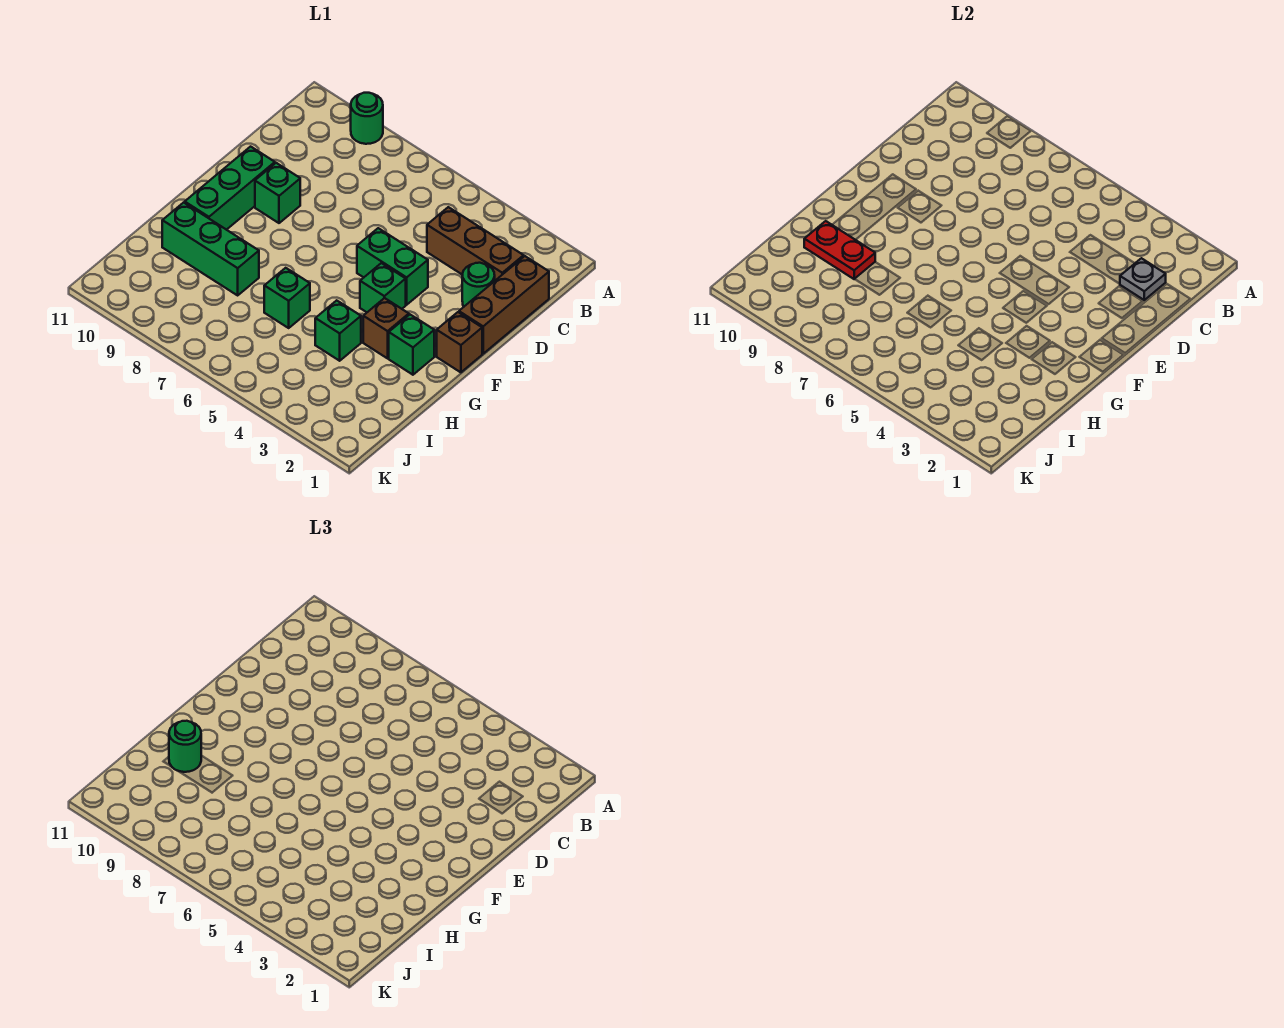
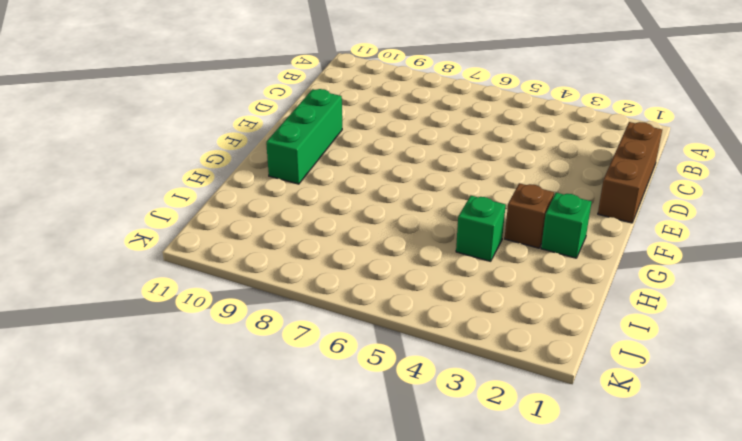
none -> green 1x1 round brick [351,93,383,144]
none -> brown 1x3 brick [427,207,524,280]
none -> green 1x1 round brick [462,263,495,306]

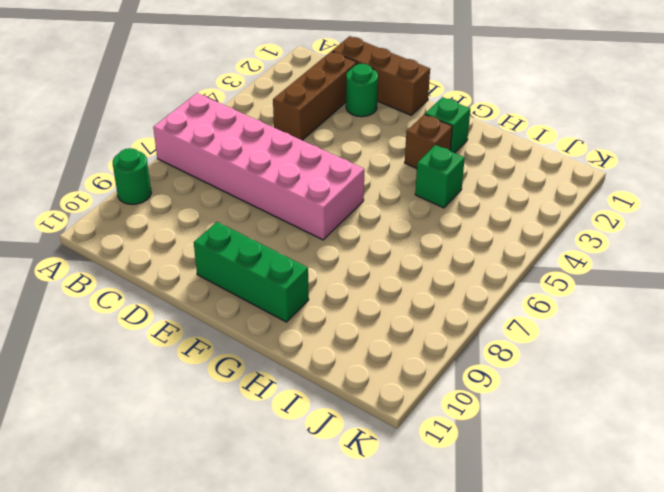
pink 2x6 brick [153,93,364,240] -> none
none -> green 1x2 brick [357,228,428,305]
none -> green 1x1 brick [255,163,300,223]
none -> brown 1x1 brick [437,312,482,372]

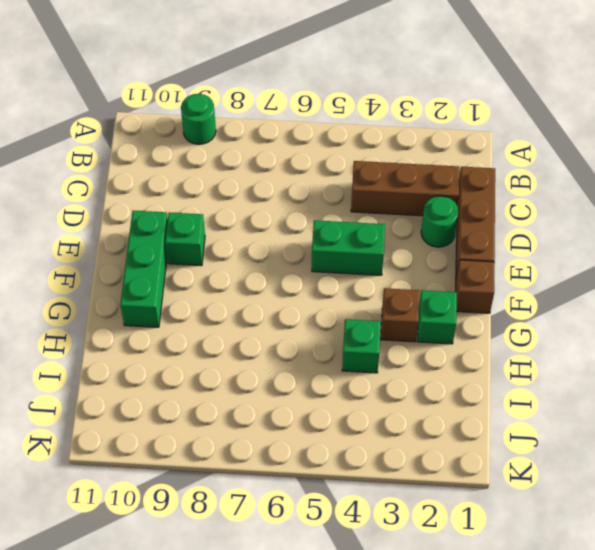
none -> green 1x1 brick [360,263,406,312]
none -> green 1x1 brick [264,268,310,328]
none -> green 1x3 brick [162,202,259,295]

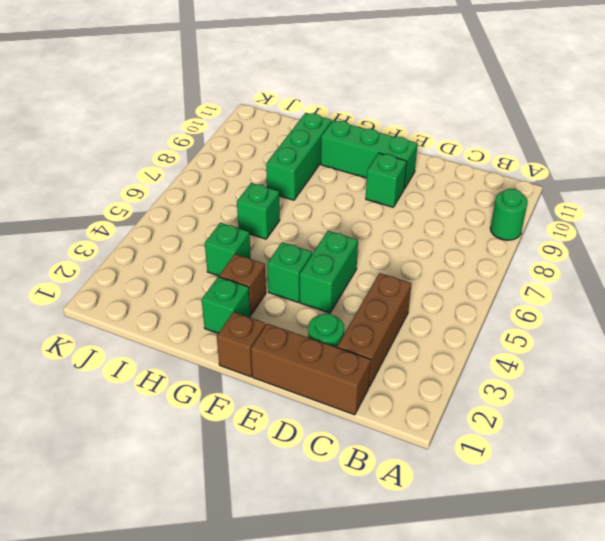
none -> grey 1x1 plate [1120,258,1166,300]
none -> red 1x2 plate [804,221,875,279]
none -> green 1x1 round brick [169,721,201,772]

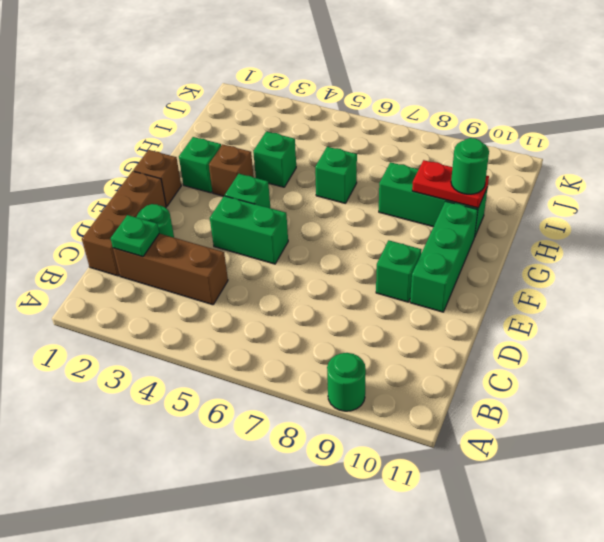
green 1x1 plate [111,215,159,257] -> grey 1x1 plate [1120,258,1166,300]

